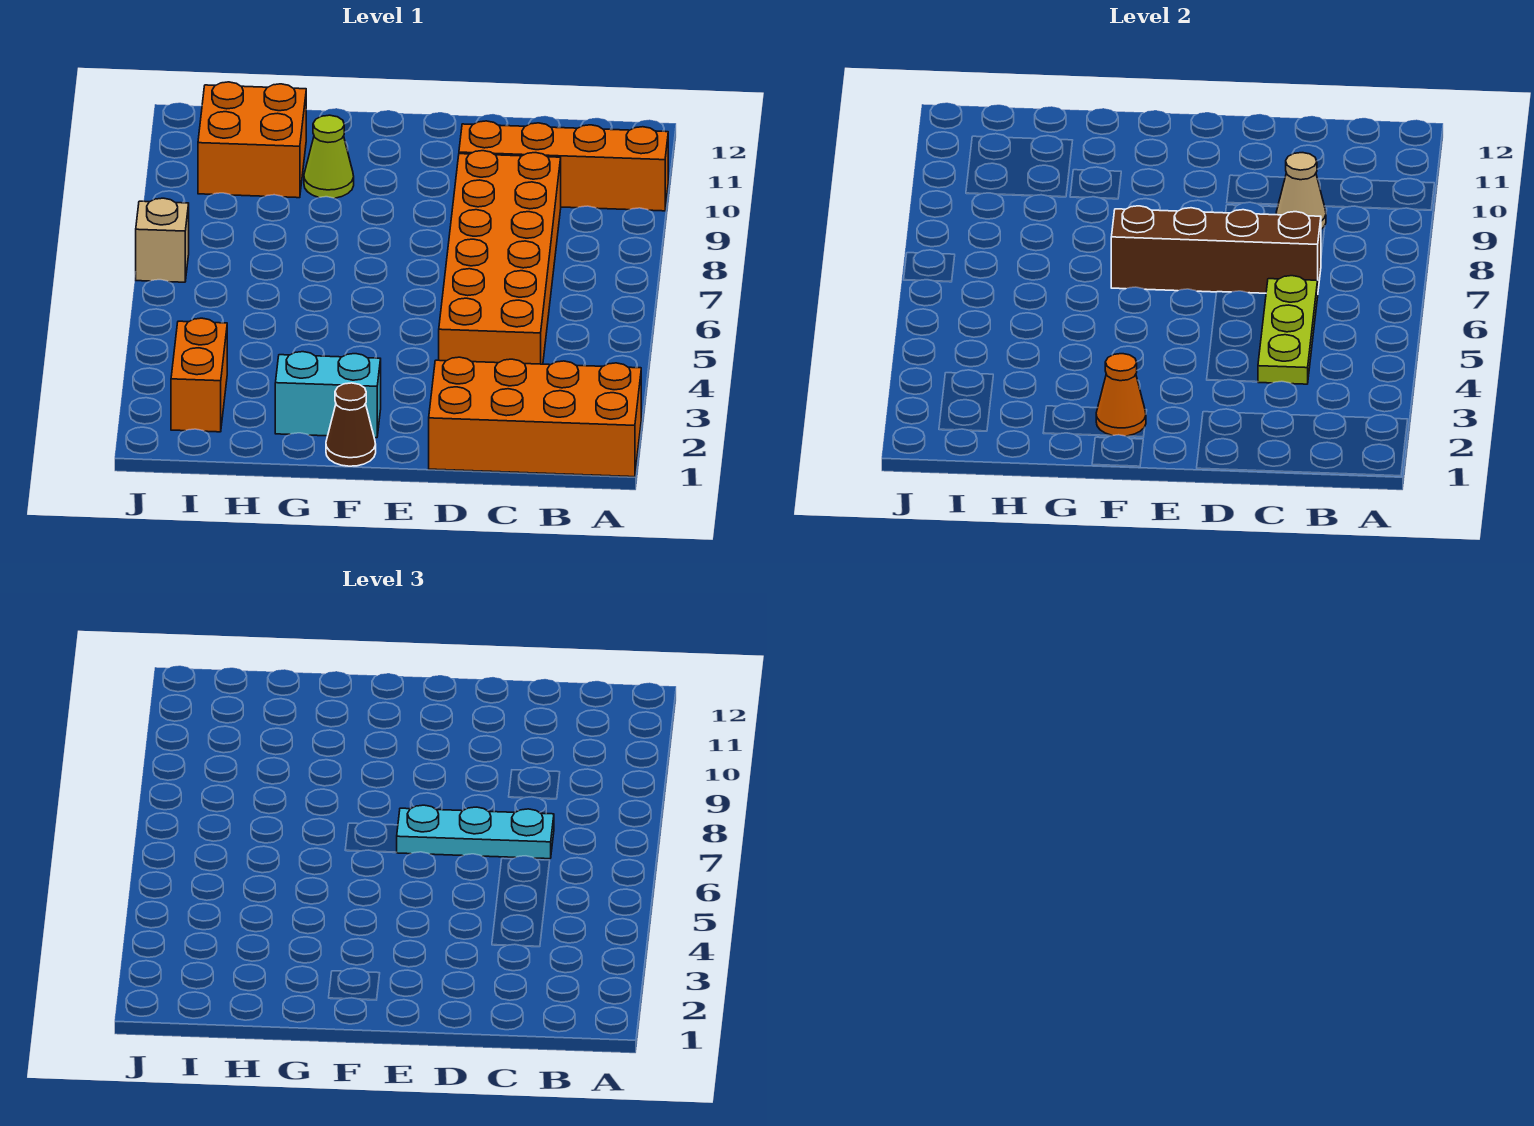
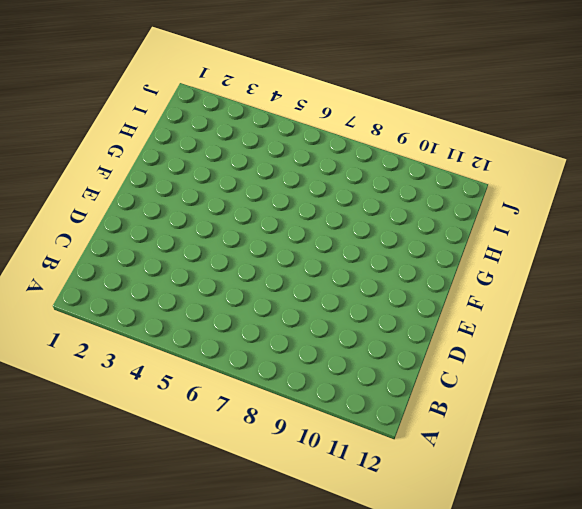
none -> orange 2x4 brick [429,357,641,477]
none -> orange 1x4 brick [459,121,668,211]
none -> orange 2x6 brick [439,151,561,364]

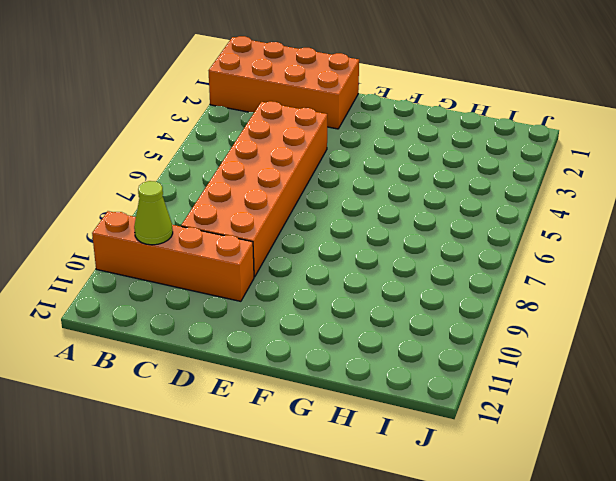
lime 1x1 cone [134,181,173,245] -> lime 1x1 cone moved to [304,115,354,198]
none -> brown 1x1 cone [326,383,376,466]
none -> cyan 1x2 brick [275,352,381,438]
none -> orange 2x2 brick [198,82,306,198]

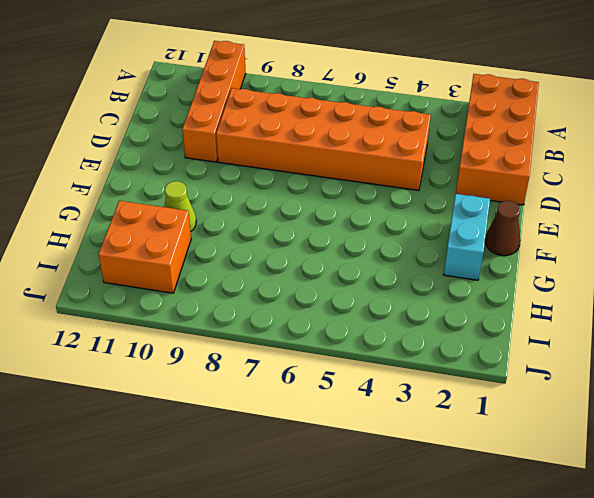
none -> orange 1x2 brick [171,318,227,432]
none -> tan 1x1 brick [136,198,189,282]
none -> lime 1x3 plate [1258,276,1318,384]

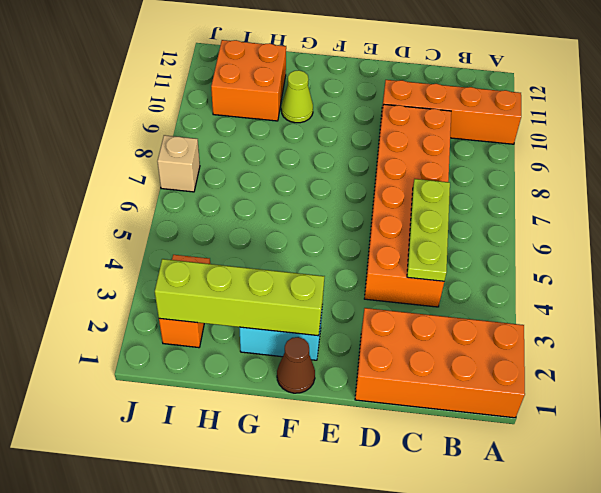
lime 1x4 brick [155,259,325,336] -> orange 1x1 cone [1096,354,1146,436]
none -> brown 1x4 brick [1111,206,1321,293]
none -> tan 1x1 cone [1276,153,1326,229]
none -> cyan 1x3 plate [396,805,554,859]

